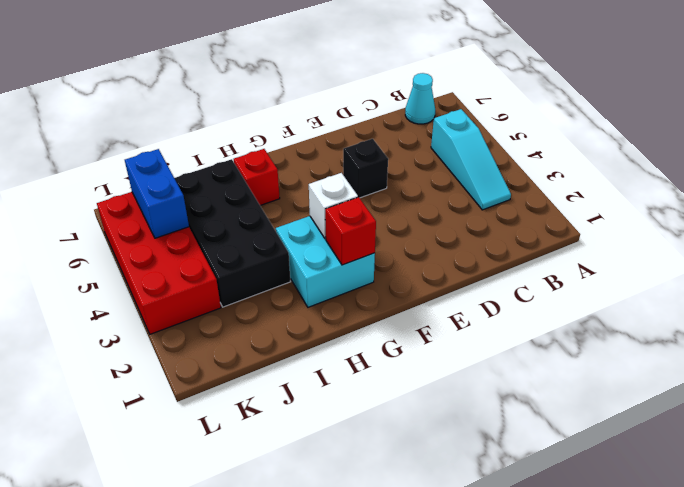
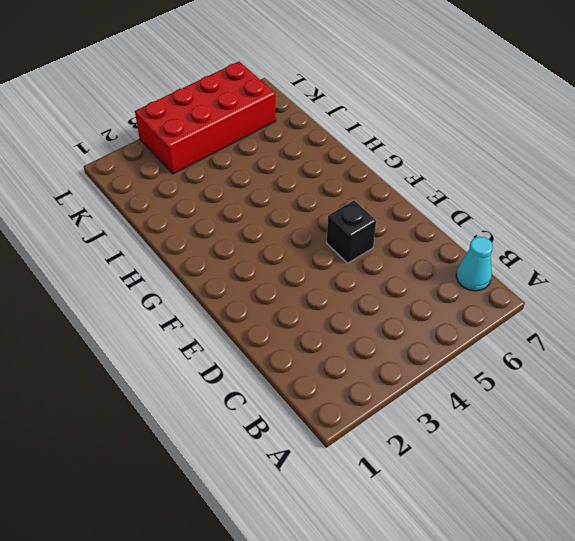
none -> cyan 1x3 slope [431,109,511,210]
none -> cyan 2x2 brick [276,216,375,307]

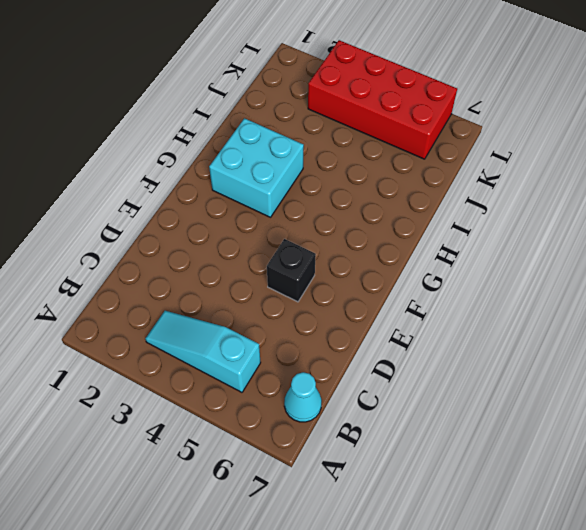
none -> red 1x1 brick [234,149,280,205]
none -> black 2x4 brick [174,159,291,307]

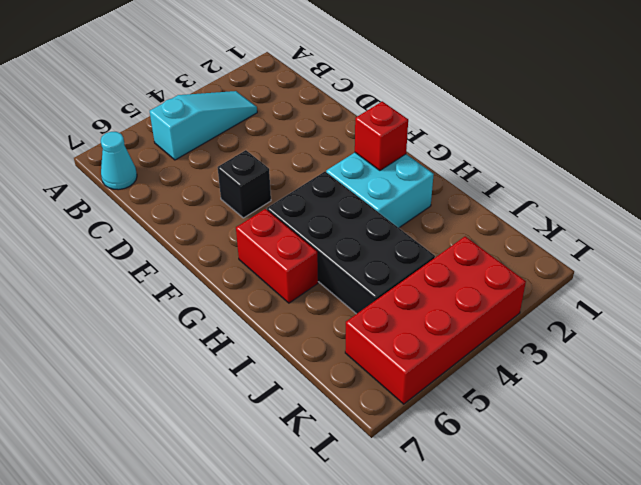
black 2x4 brick [267,172,435,314] -> black 2x4 brick turned to [174,159,291,307]
red 1x2 brick [236,209,318,303] -> red 1x1 brick [234,149,280,205]
none -> white 1x1 brick [309,173,358,239]
none -> blue 1x2 brick [125,149,189,238]

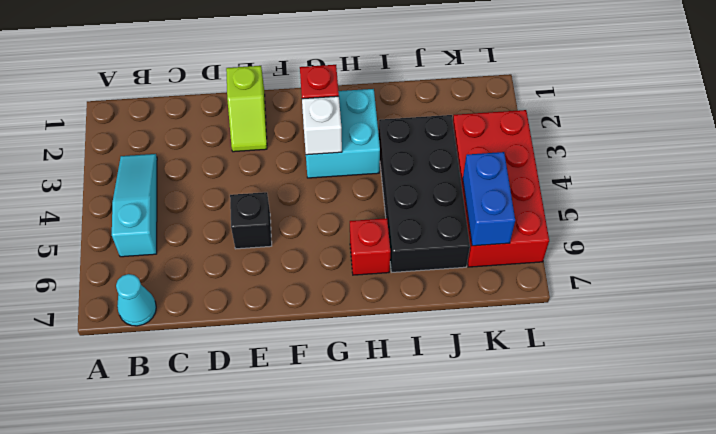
lime 1x2 slope [226,66,267,152] -> none

